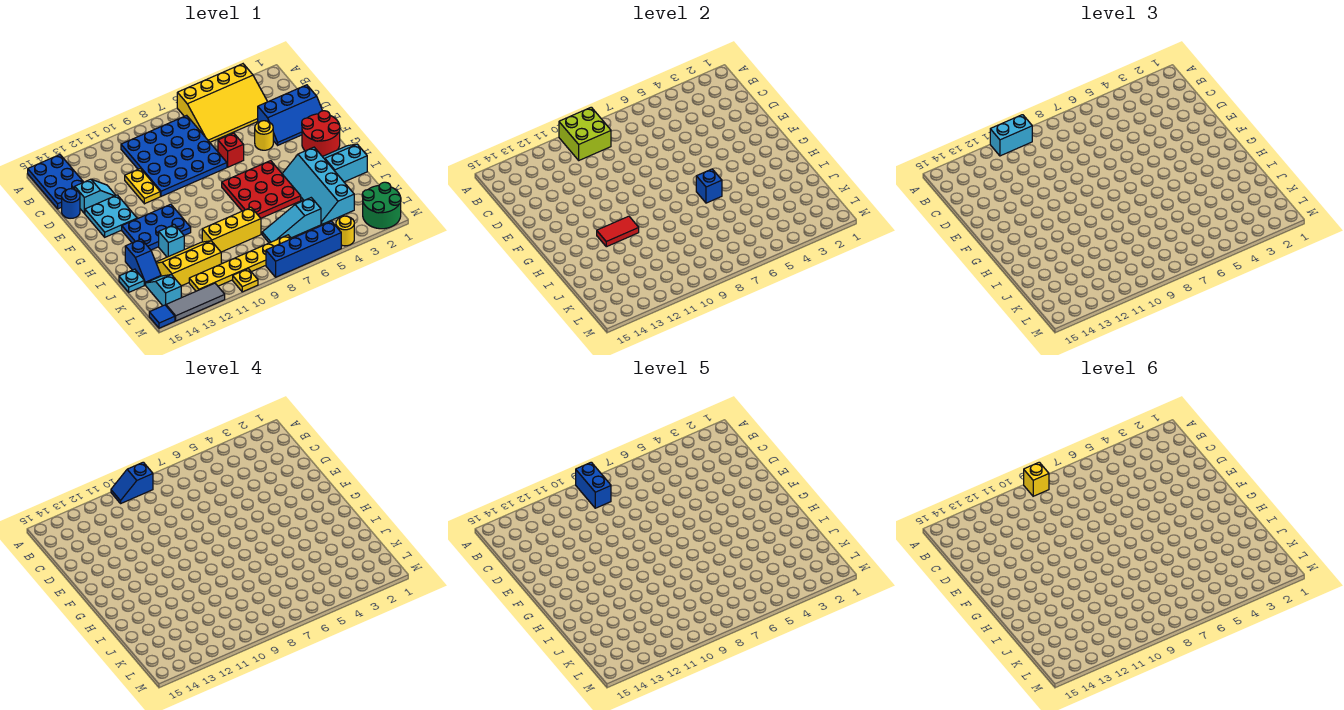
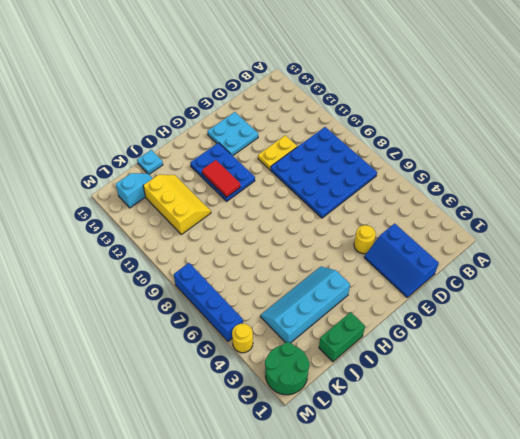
green 1x2 brick [319,312,365,362] -> cyan 2x2 slope [323,144,367,182]
none -> yellow 3x4 slope [177,64,267,142]
none -> blue 2x3 plate [28,155,83,209]
none -> cyan 1x2 slope [75,179,116,214]
none -> blue 1x1 round brick [62,189,80,218]

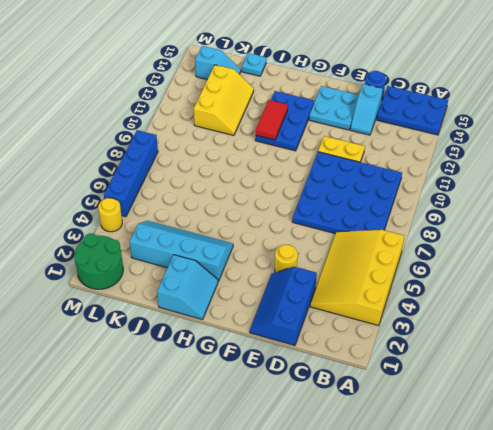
none -> red 1x1 brick [218,133,244,167]
none -> red 2x2 round brick [302,111,340,157]
none -> red 3x3 plate [222,161,301,218]
none -> cyan 1x1 brick [159,225,184,257]

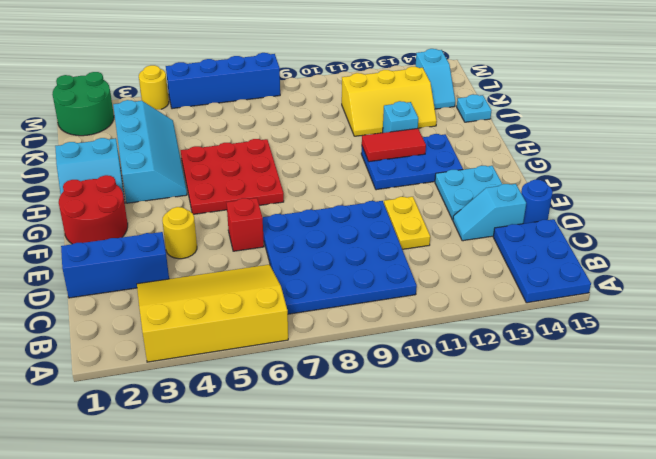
none -> blue 1x2 slope [125,239,161,285]
none -> yellow 1x3 brick [202,208,261,252]
none -> cyan 1x3 slope [262,198,321,243]
none -> yellow 1x6 plate [189,235,291,291]

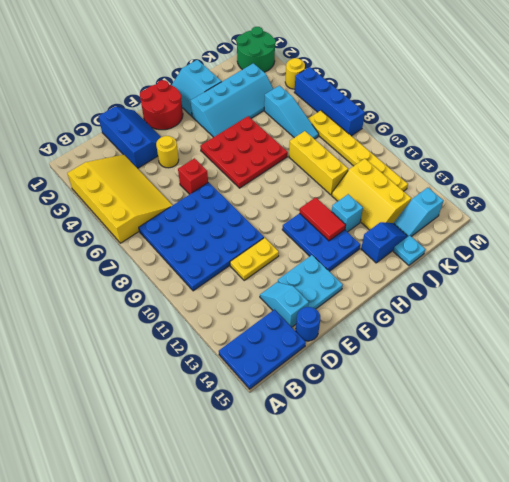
none -> yellow 1x1 plate [233,269,258,292]
none -> grey 1x3 tile [166,283,225,321]
none -> blue 1x1 tile [149,305,175,328]
none -> lime 2x2 brick [559,107,611,160]

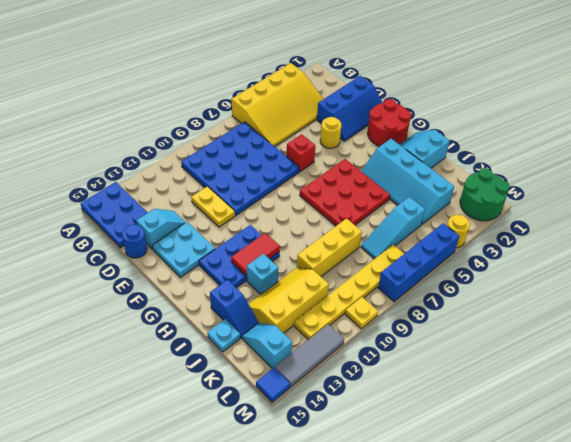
none -> lime 2x2 brick [559,107,611,160]
none -> blue 1x1 brick [696,169,722,203]
none -> cyan 1x2 brick [990,115,1032,156]
none -> blue 1x2 slope [111,462,153,503]

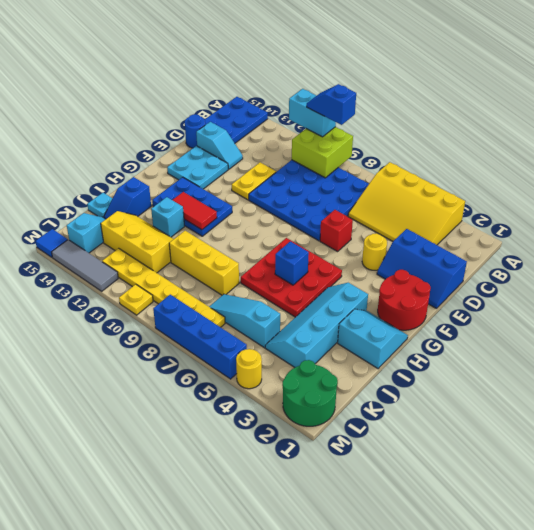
none -> blue 1x2 brick [576,462,611,508]
none -> yellow 1x1 brick [1024,462,1049,496]

